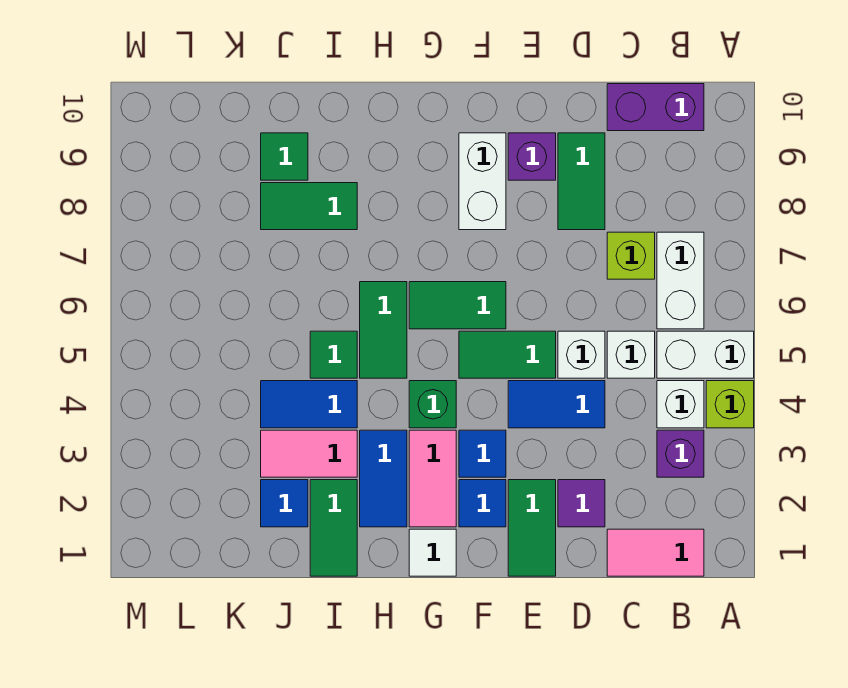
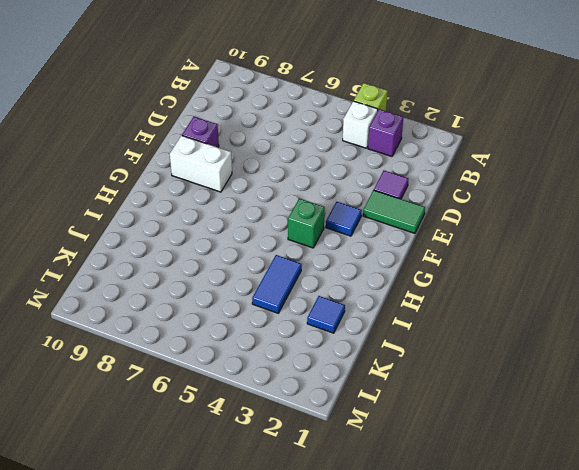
none -> white 1x2 brick [657,331,754,378]
none -> pink 1x2 tile [607,529,704,576]
none -> white 1x2 brick [657,232,704,329]
none -> purple 1x2 brick [607,84,704,131]

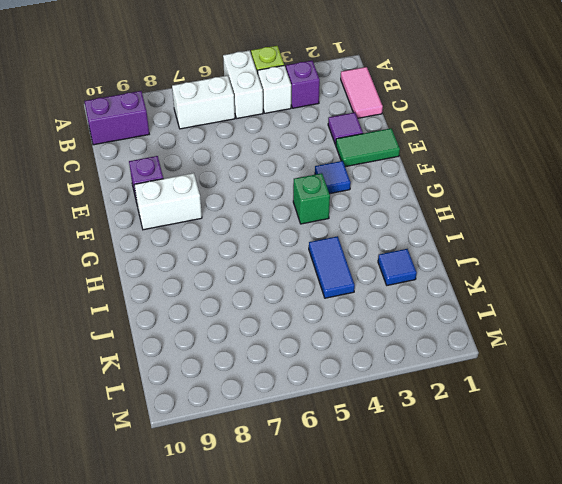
purple 1x2 brick [85,91,149,145] -> purple 1x2 brick turned to [607,84,704,131]
none -> white 1x1 brick [607,331,655,378]
none -> lime 1x1 brick [607,232,655,279]
none -> blue 1x2 tile [508,381,605,428]
none -> white 1x1 brick [558,331,605,378]

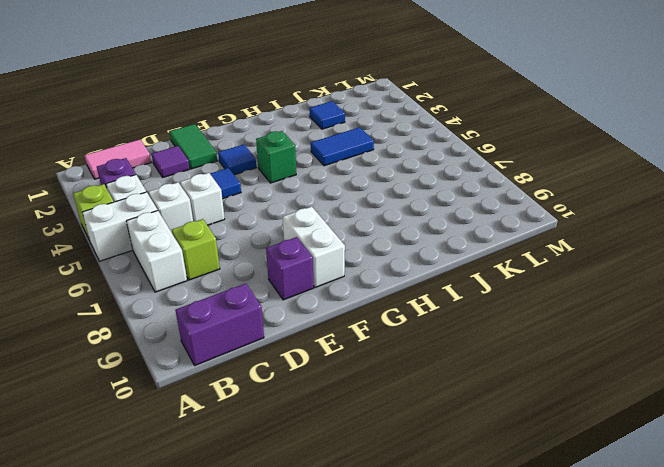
none -> green 1x2 tile [558,133,605,230]
none -> green 1x2 tile [459,331,556,378]
none -> blue 1x1 tile [459,480,506,527]
none -> green 1x2 tile [409,282,506,329]

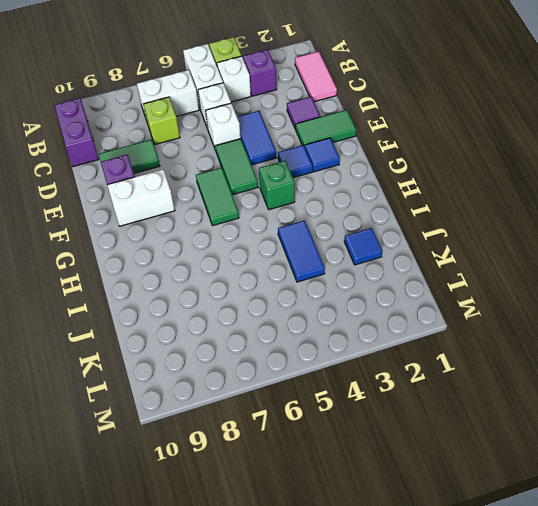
none -> white 1x1 tile [409,529,456,576]
none -> pink 1x2 tile [409,430,456,527]
none -> blue 1x2 tile [360,430,407,527]
none -> green 1x2 tile [360,282,407,378]

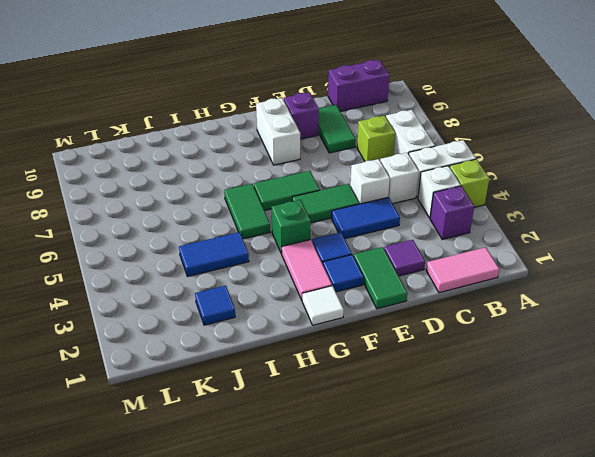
none -> blue 1x2 tile [360,430,407,527]
none -> green 1x2 tile [310,480,357,576]
none -> pink 1x2 tile [261,430,357,477]
none -> green 1x1 tile [310,331,357,378]

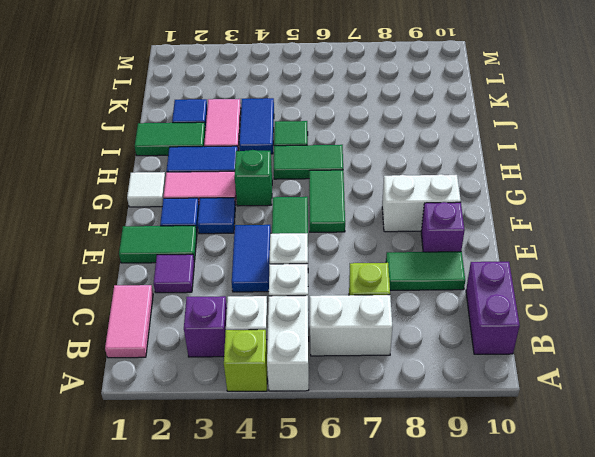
none -> green 1x2 tile [261,183,357,230]
none -> green 1x1 tile [261,133,308,180]

